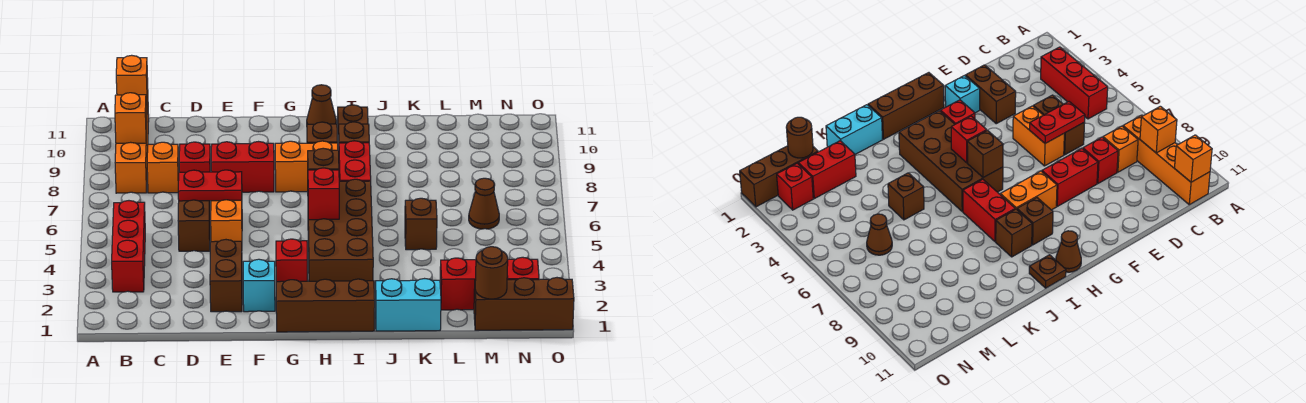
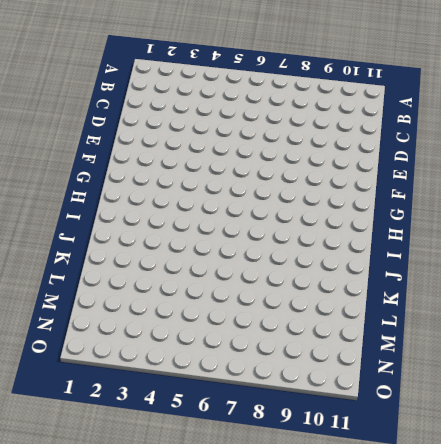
none -> red 1x3 brick [112,201,145,292]
none -> orange 1x4 brick [115,98,149,193]
none -> orange 1x1 brick [147,142,179,193]
none -> brown 1x2 brick [178,200,210,251]

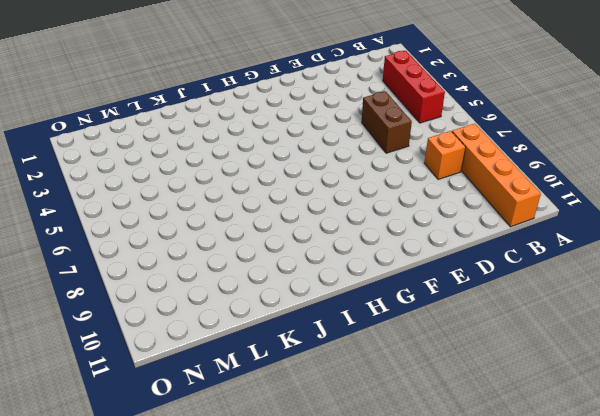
none -> red 1x1 brick [179,142,210,172]
none -> brown 1x2 brick [210,240,242,312]
none -> orange 1x2 brick [211,200,242,242]
none -> red 1x2 brick [211,142,274,192]

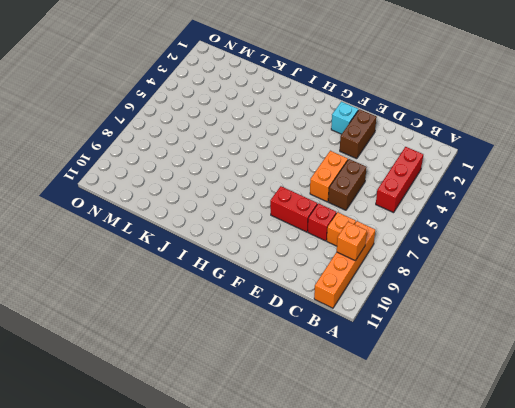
none -> brown 1x3 brick [276,279,375,332]
none -> red 1x1 brick [276,239,308,282]
none -> orange 1x2 brick [275,141,338,192]
none -> brown 2x4 brick [308,179,373,281]

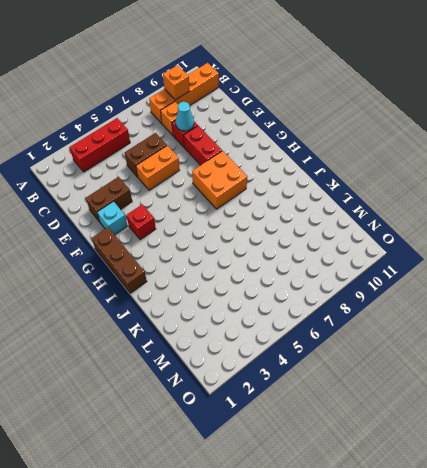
cyan 1x1 cone [175,102,194,131] -> none
orange 2x2 brick [192,151,247,209] -> orange 1x2 brick [275,141,338,192]
none -> brown 2x4 brick [308,179,373,281]
none -> brown 1x1 brick [307,122,338,143]
none -> brown 1x1 cone [307,85,336,124]
none -> red 1x2 brick [339,141,371,181]

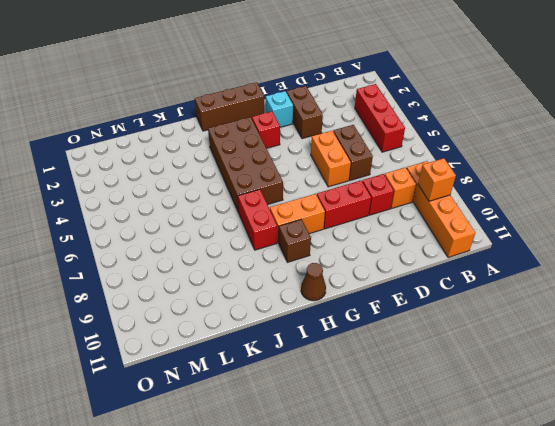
none -> brown 1x1 brick [339,122,369,143]
none -> brown 1x1 plate [338,105,368,135]
none -> cyan 1x2 brick [375,279,441,331]
none -> brown 1x1 brick [405,198,437,250]

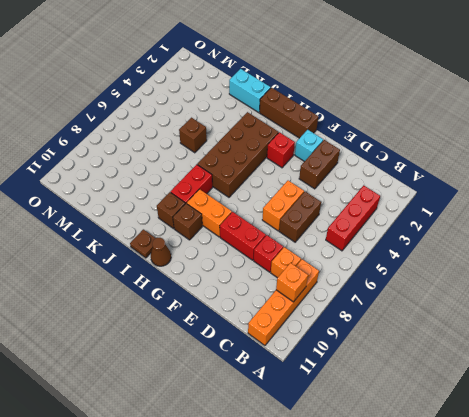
none -> red 1x2 brick [440,258,476,310]
none -> brown 1x3 brick [474,278,574,330]
none -> brown 1x1 cone [469,178,499,229]
none -> red 1x1 brick [507,257,539,280]

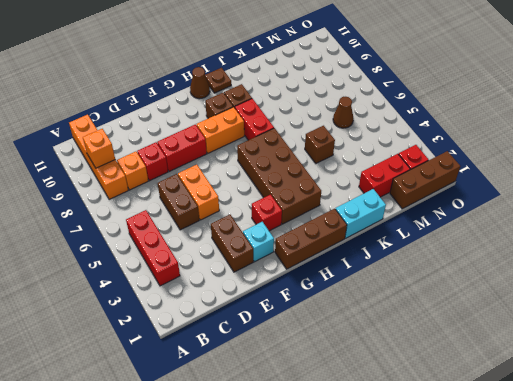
none -> orange 1x1 brick [116,55,148,106]
none -> red 1x2 plate [178,170,242,201]
none -> red 1x1 brick [308,168,339,220]
none -> brown 1x1 brick [308,148,339,170]

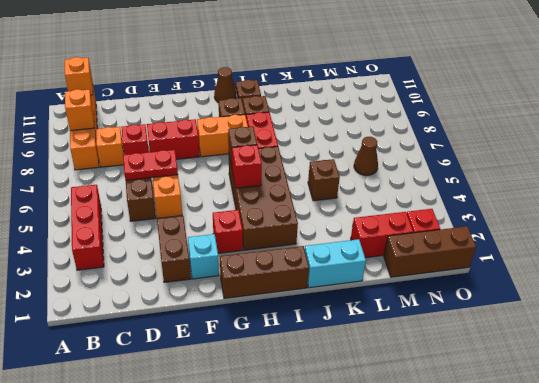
none -> brown 1x1 round brick [475,247,508,299]

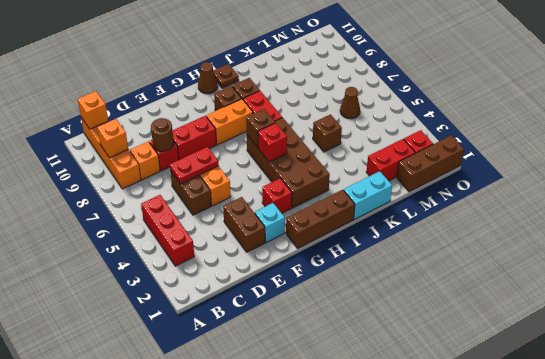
brown 1x1 round brick [151,118,174,151] -> brown 1x1 round brick moved to [475,247,508,299]

